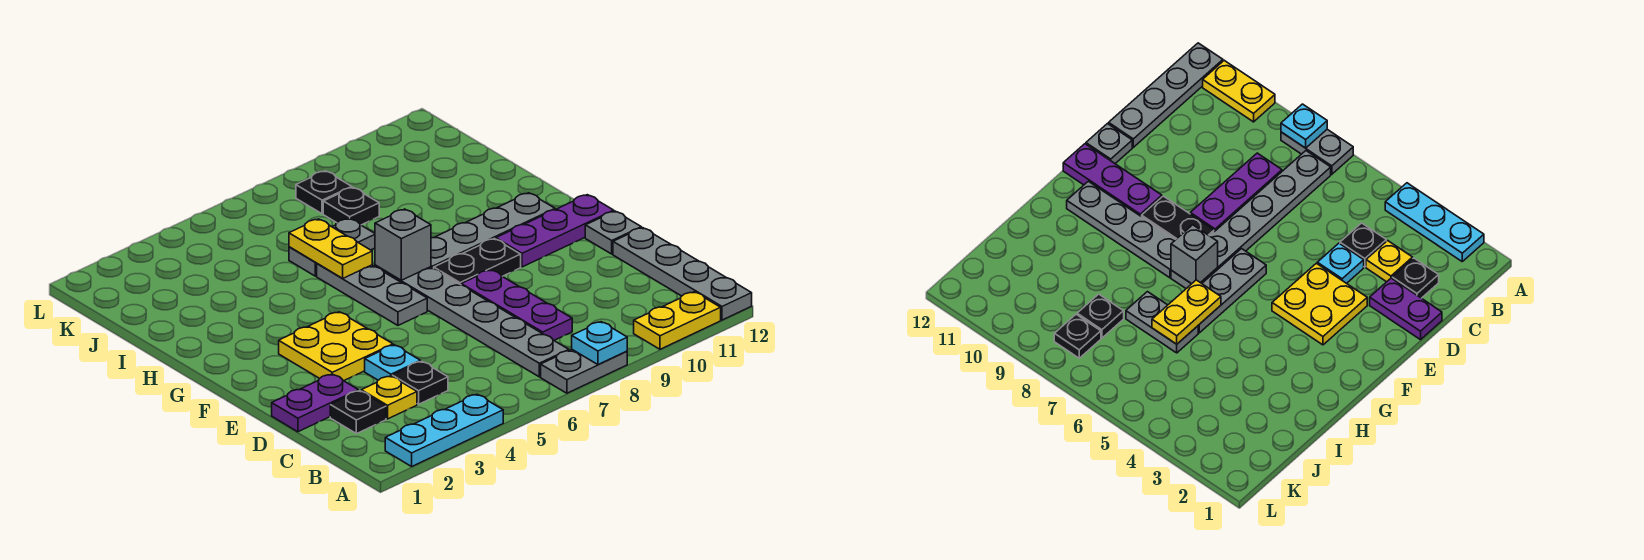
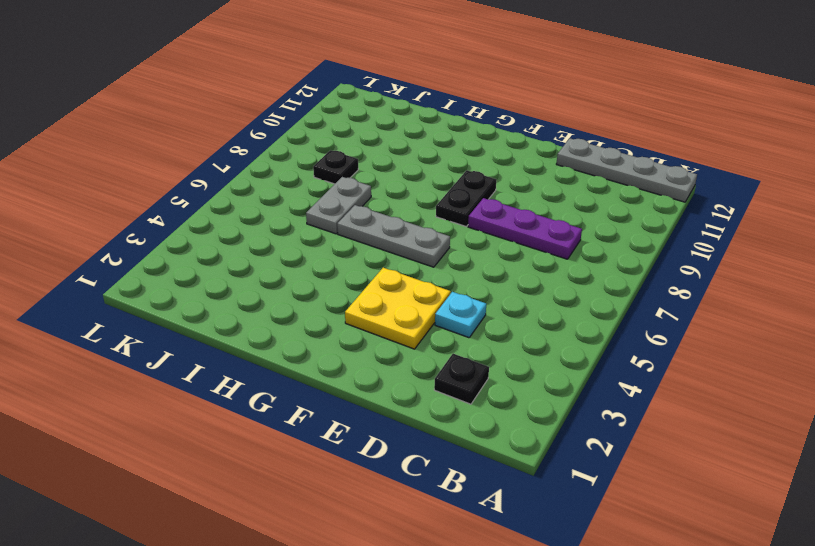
none -> cyan 1x3 plate [385,394,503,466]
none -> grey 1x2 plate [541,350,627,393]
none -> yellow 1x2 plate [634,292,721,349]

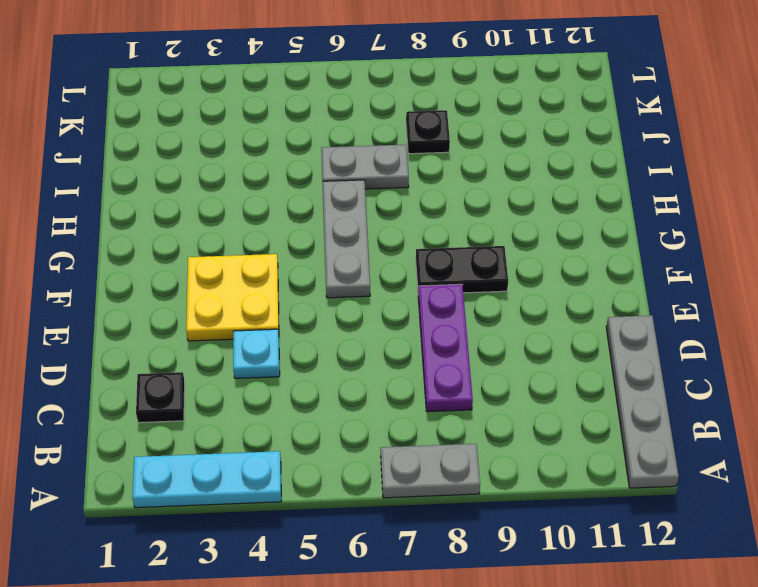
none -> yellow 1x2 plate [634,292,721,349]
none -> grey 1x6 plate [375,265,569,377]
none -> yellow 1x1 plate [361,376,417,419]

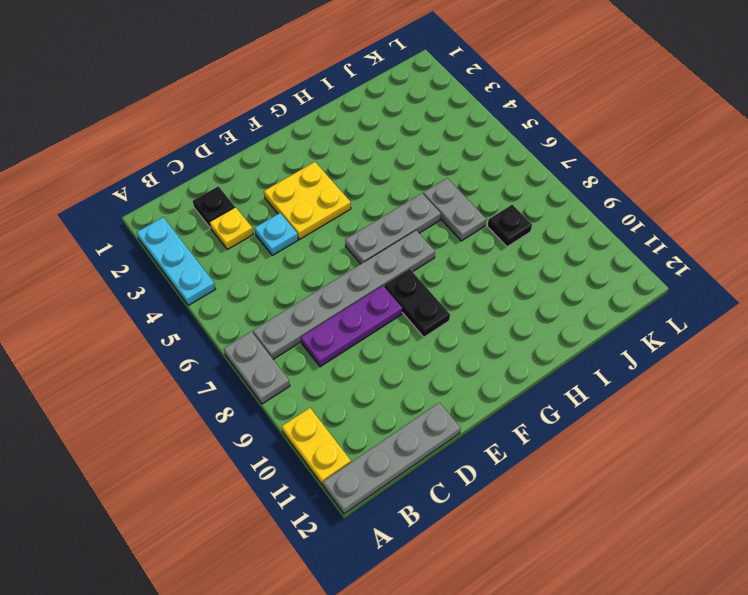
none -> black 1x1 plate [392,361,448,404]
none -> purple 1x2 plate [272,374,358,432]
none -> grey 1x1 plate [585,211,641,254]

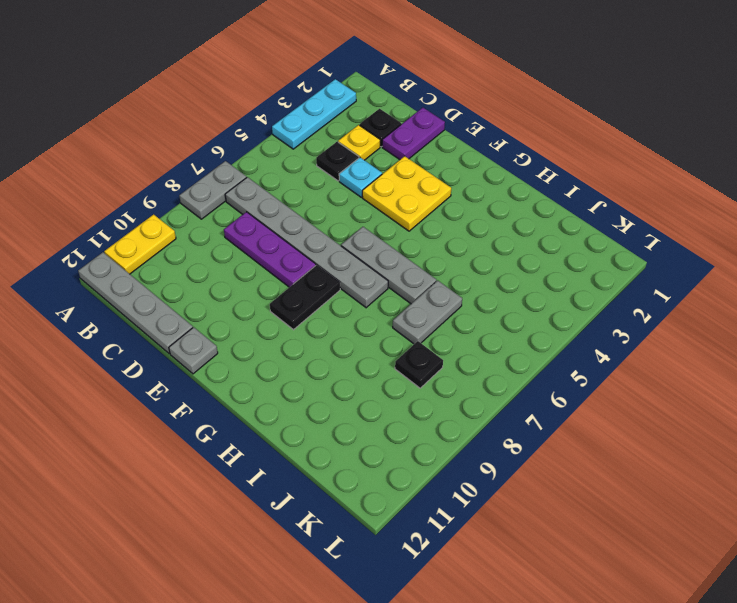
none -> purple 1x3 plate [496,195,614,267]
none -> grey 1x4 plate [431,193,555,269]
none -> black 1x1 plate [296,171,352,214]

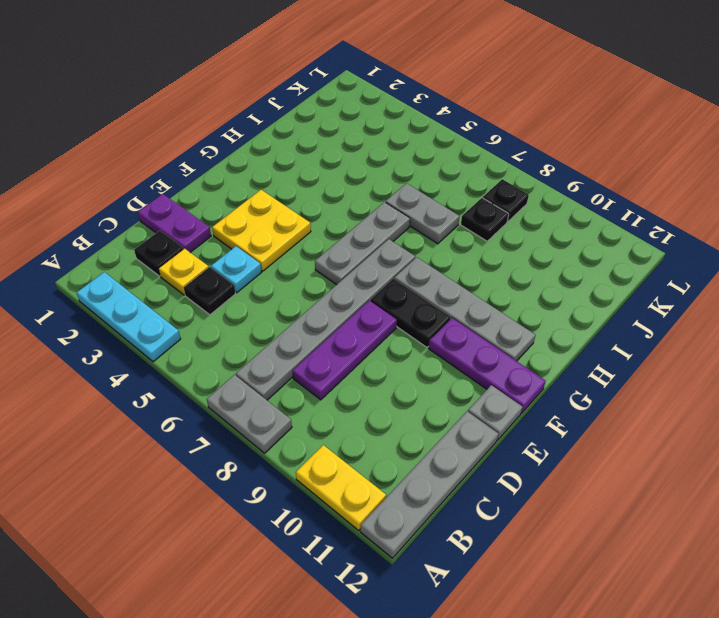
none -> cyan 1x1 plate [572,322,627,365]
none -> grey 1x1 brick [375,209,431,280]
none -> yellow 1x2 plate [289,219,372,279]

